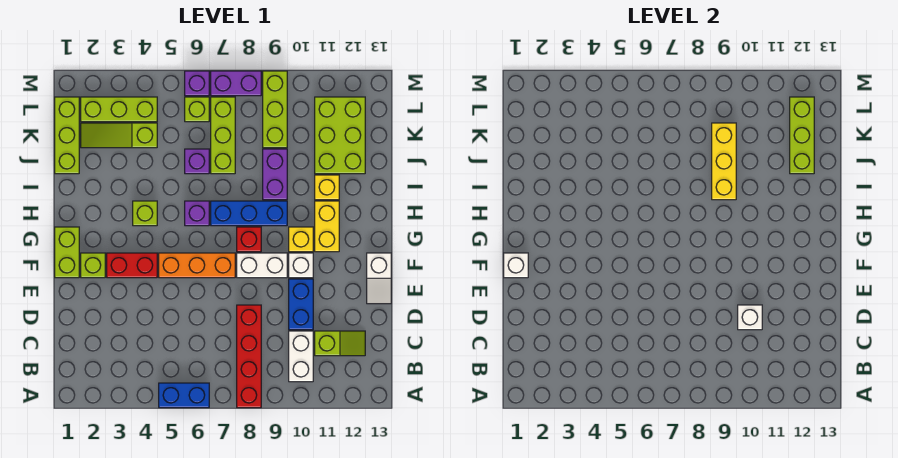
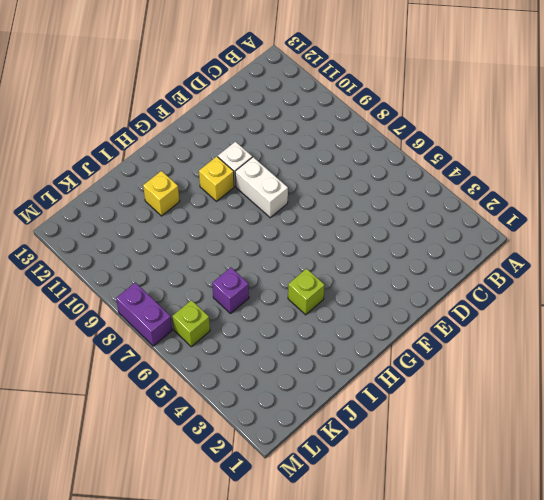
none -> blue 1x2 brick [159,383,209,408]
none -> red 1x4 brick [237,305,261,408]
none -> white 1x2 brick [289,331,313,382]
none -> lime 1x2 slope [315,331,365,356]

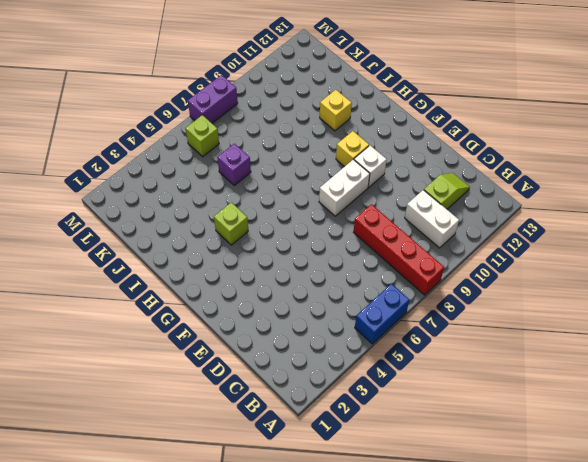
none -> blue 1x2 brick [289,279,313,330]
none -> white 1x2 slope [367,253,391,304]
none -> lime 1x2 brick [55,227,79,278]
none -> lime 1x1 brick [81,253,105,278]

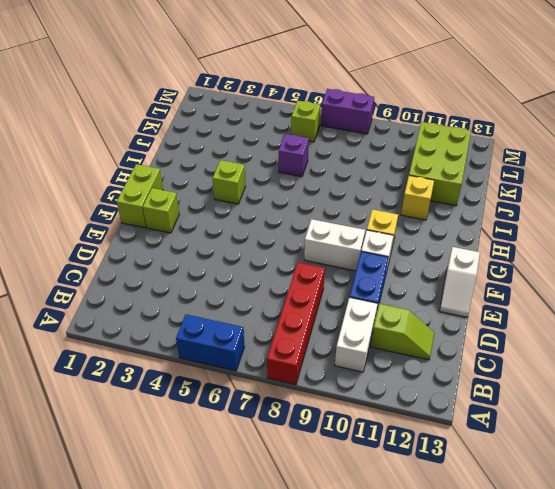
none -> red 1x2 brick [107,253,157,278]
none -> orange 1x3 brick [159,253,235,278]
none -> red 1x1 brick [237,227,261,252]
none -> yellow 1x2 brick [315,201,339,252]

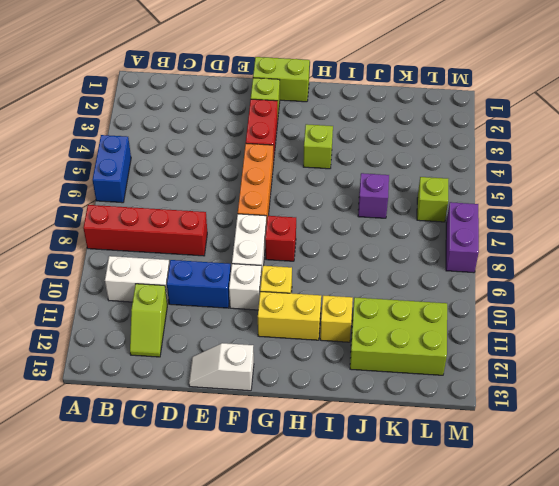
none -> purple 1x1 brick [185,201,209,226]
none -> blue 1x3 brick [211,201,287,226]
none -> purple 1x2 brick [263,149,287,200]
none -> lime 1x3 brick [55,97,79,174]

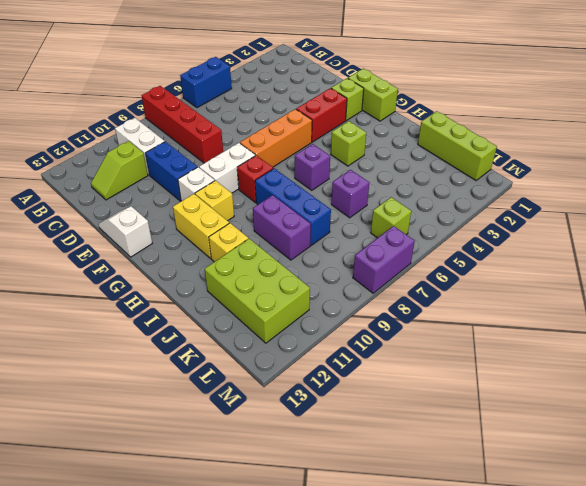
blue 1x3 brick [255,168,331,246] -> blue 1x3 brick turned to [211,201,287,226]
none -> lime 1x3 brick [211,97,235,174]
none -> lime 1x3 slope [81,123,157,148]
none -> lime 1x3 brick [263,71,287,148]
none -> lime 1x3 brick [81,97,157,122]

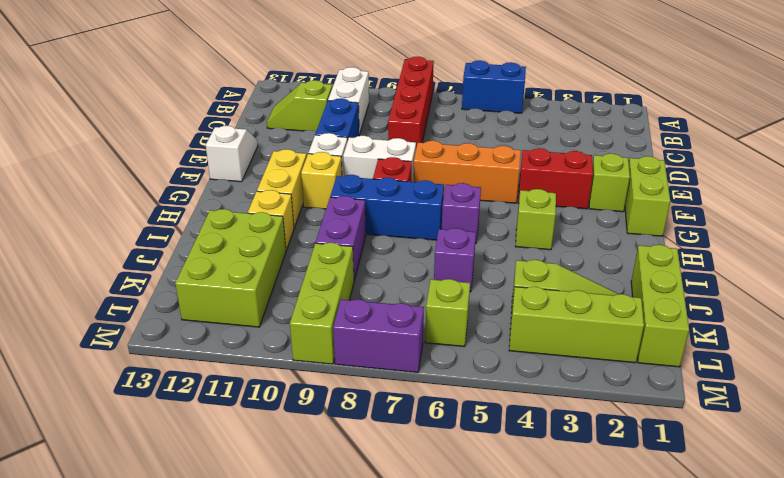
none -> lime 1x3 brick [211,97,235,174]
none -> purple 1x1 brick [185,71,209,96]
none -> white 1x1 brick [738,305,762,330]
none -> white 1x1 brick [504,253,528,278]

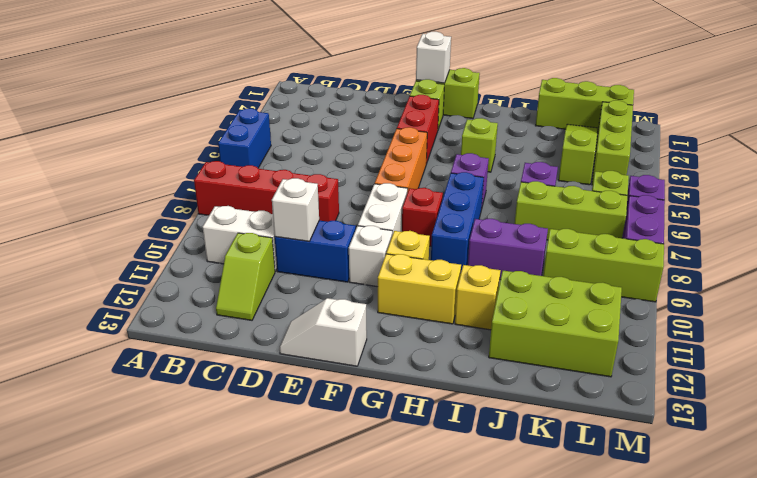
none -> yellow 1x3 brick [712,123,736,200]
none -> lime 1x3 brick [790,97,814,174]

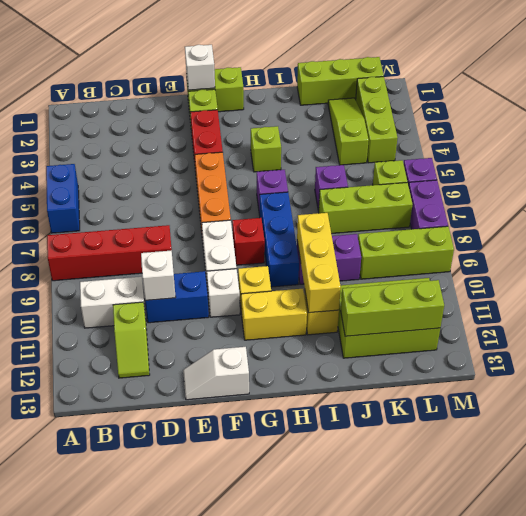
yellow 1x3 brick [297,213,341,313] -> yellow 1x3 brick turned to [712,123,736,200]

